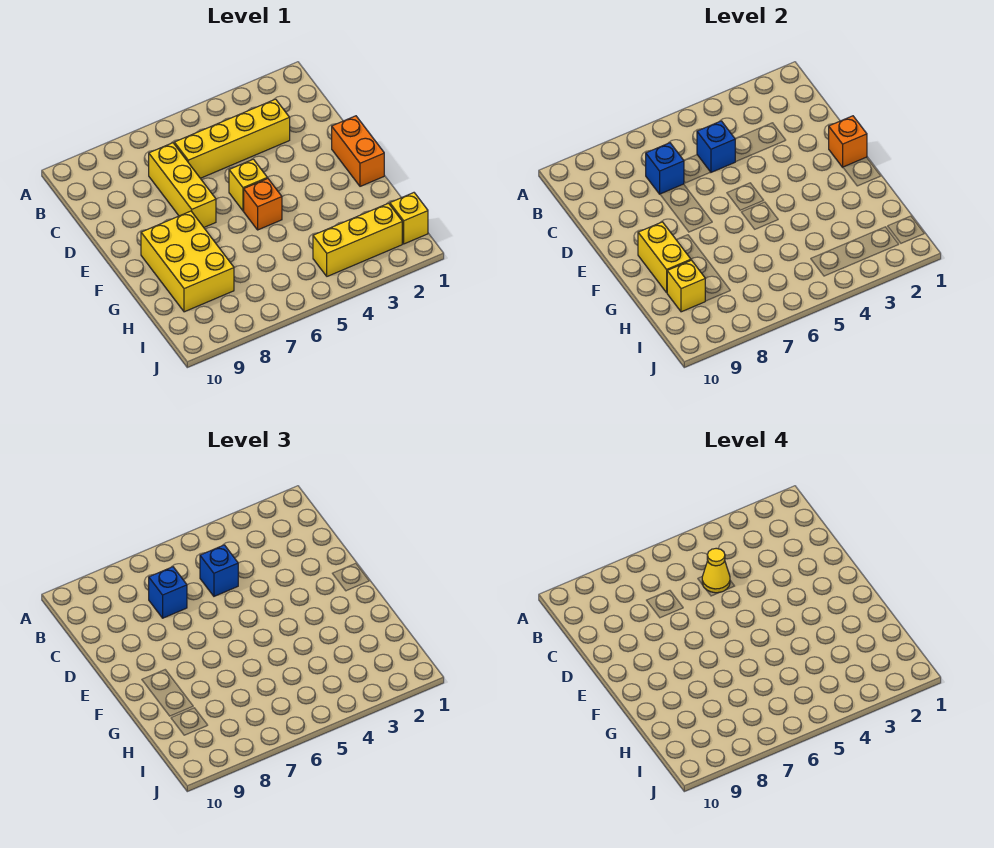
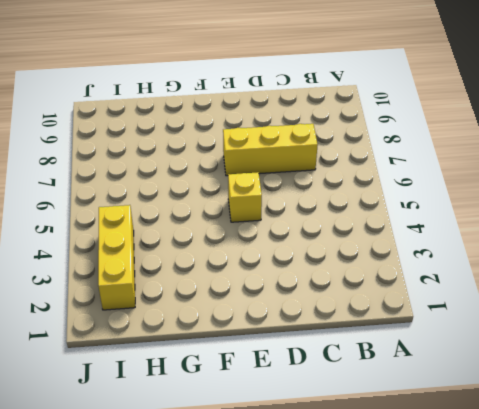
none -> yellow 1x4 brick [174,99,290,178]
none -> orange 1x2 brick [332,116,384,186]
none -> orange 1x1 brick [244,178,282,230]

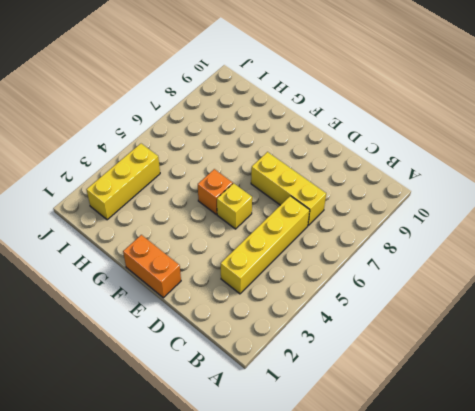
none -> yellow 2x3 brick [141,211,234,312]
none -> yellow 1x1 brick [390,193,428,244]
none -> blue 1x1 brick [697,121,735,172]

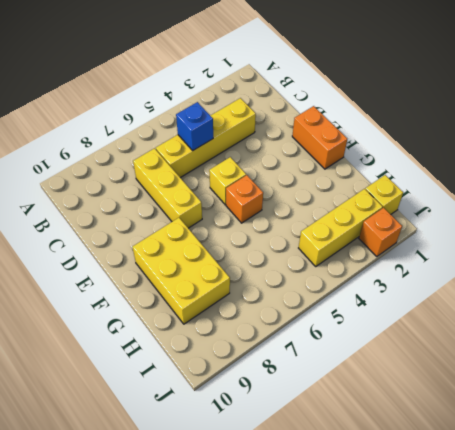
orange 1x1 brick [359,208,402,257] -> orange 1x1 brick moved to [829,116,867,167]
none -> blue 1x1 brick [646,143,684,194]
none -> yellow 1x2 brick [638,222,691,292]
none -> yellow 1x1 brick [667,260,705,312]

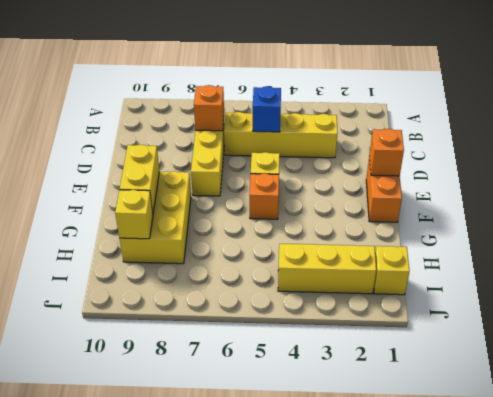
orange 1x1 brick [194,85,224,131] -> blue 1x1 brick [646,143,684,194]
none -> blue 1x1 brick [200,545,238,596]
none -> blue 1x1 brick [149,567,187,618]
none -> yellow 1x1 cone [702,548,730,593]

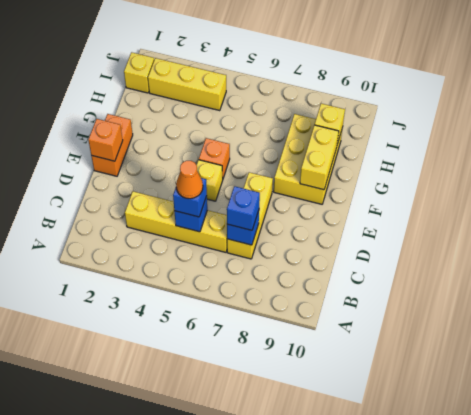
orange 1x1 cone [176,161,203,199] -> yellow 1x1 cone [702,548,730,593]

